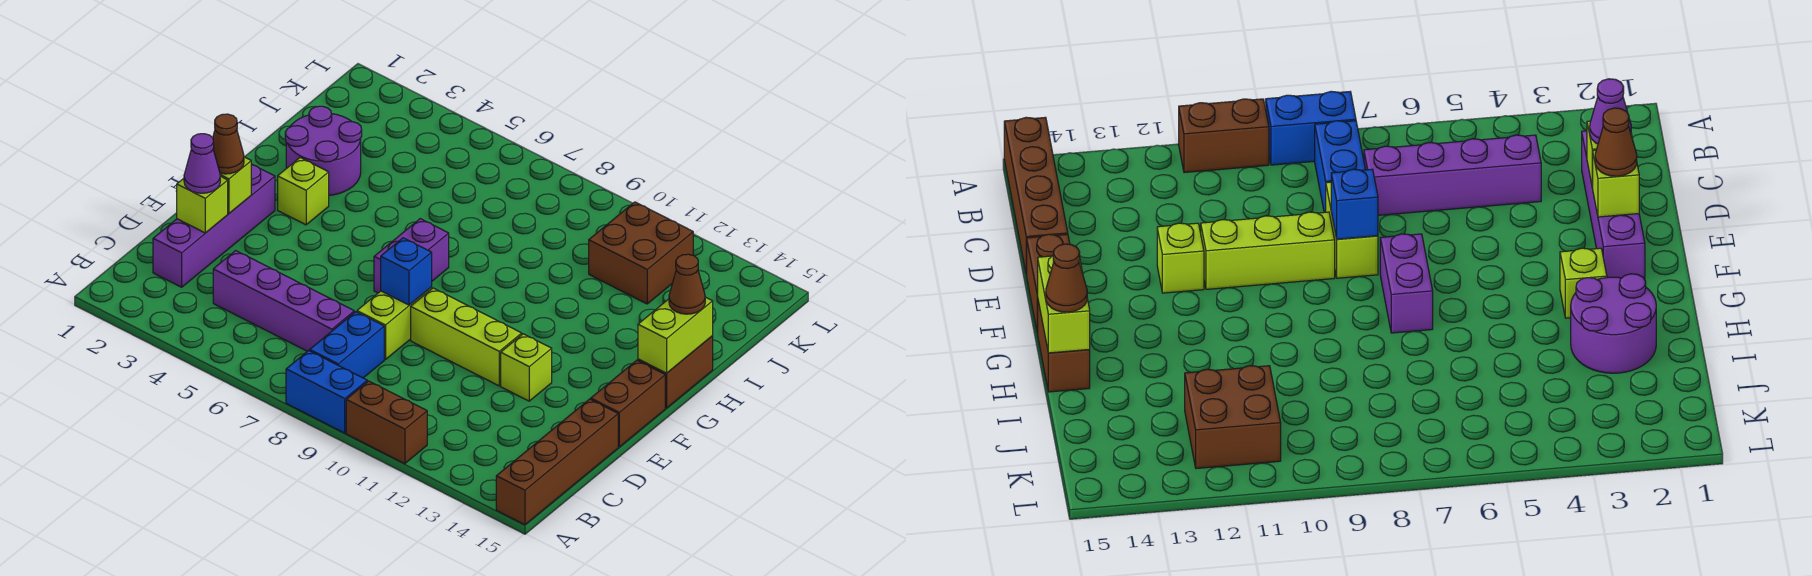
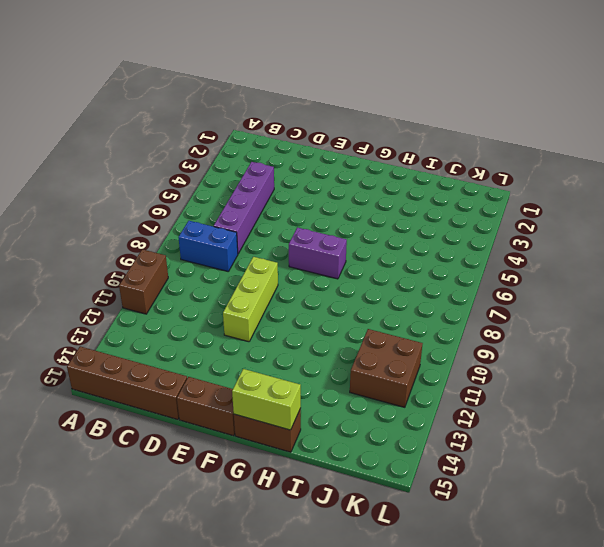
none -> blue 1x2 brick [286,350,367,433]
none -> purple 1x4 brick [153,164,275,287]
none -> lime 1x2 brick [357,287,432,360]

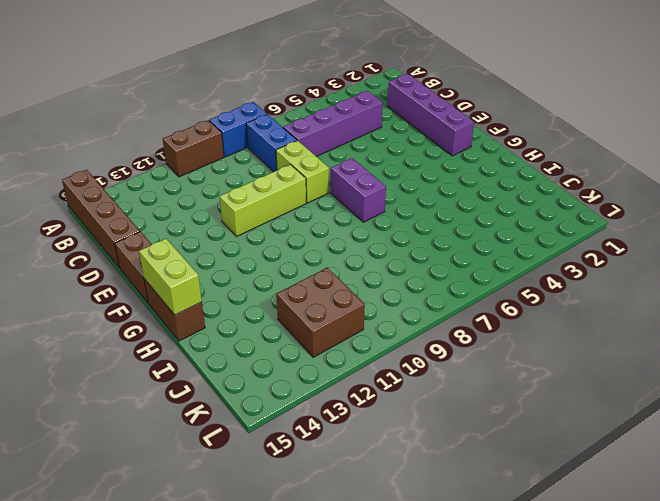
none -> lime 1x1 brick [501,334,552,401]
none -> lime 1x1 brick [278,158,329,225]
none -> purple 2x2 round brick [285,106,362,195]

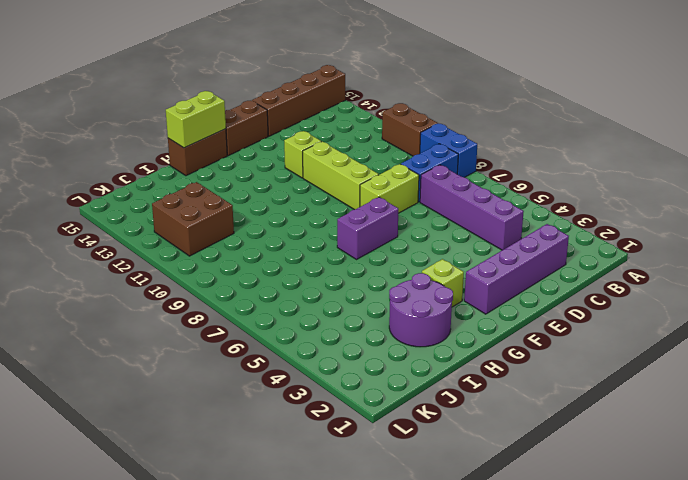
none -> lime 1x1 brick [177,176,228,233]
none -> lime 1x1 brick [220,157,251,213]
none -> blue 1x1 brick [381,238,432,305]

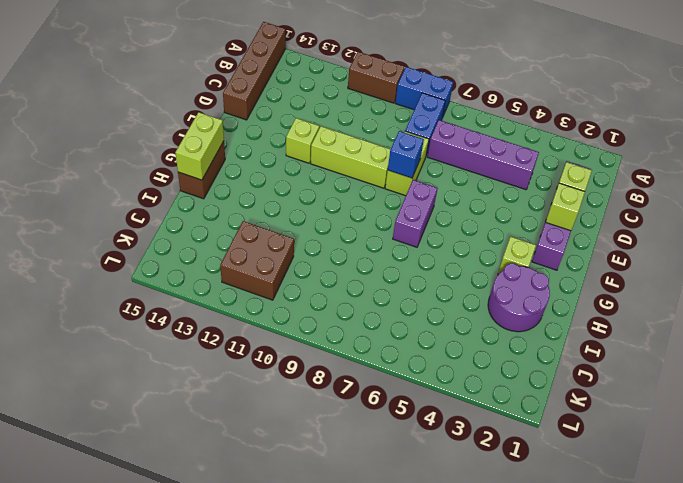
none -> brown 1x2 brick [591,360,665,447]
none -> purple 1x1 cone [184,134,220,193]
none -> brown 1x1 cone [213,114,244,174]

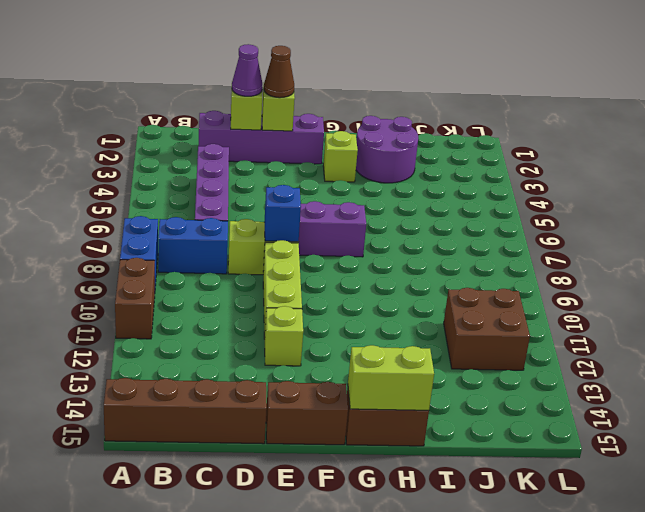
none -> brown 1x1 cone [669,254,705,314]

